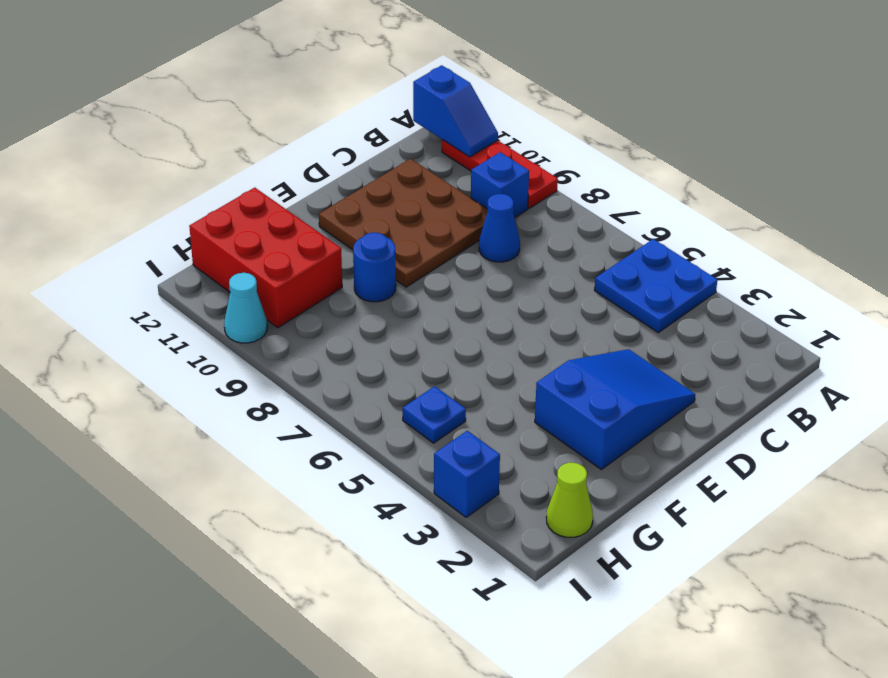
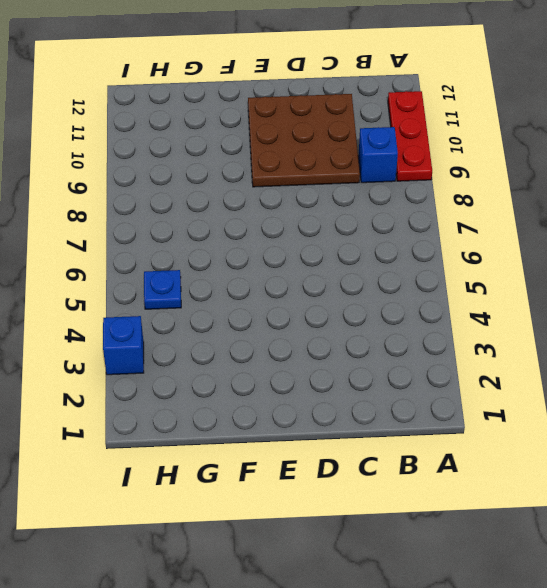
none -> blue 2x2 plate [594,239,717,333]
none -> blue 1x1 cone [479,194,520,262]
none -> blue 2x3 slope [535,349,695,469]

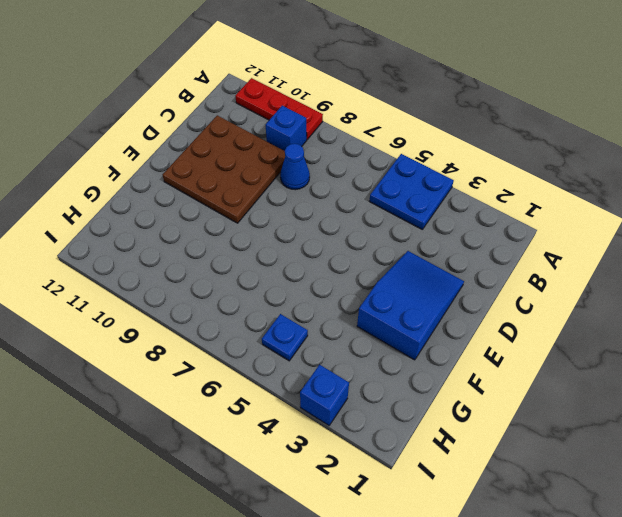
none -> blue 1x1 round brick [353,232,396,302]
none -> red 2x3 brick [189,188,342,328]
none -> lime 1x1 cone [546,463,593,537]

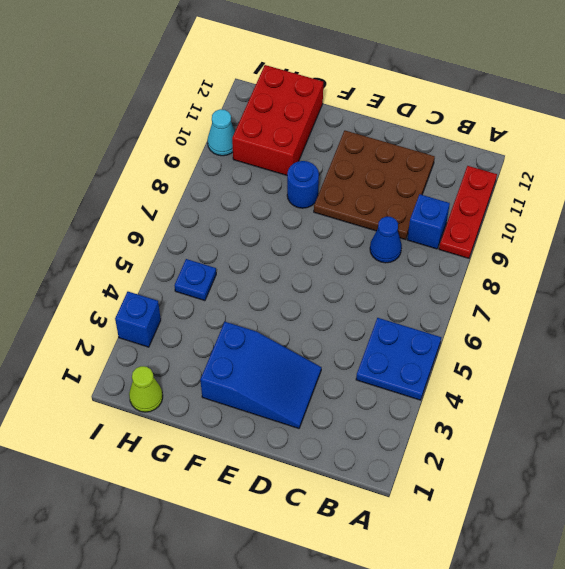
none -> blue 1x2 slope [413,65,498,157]

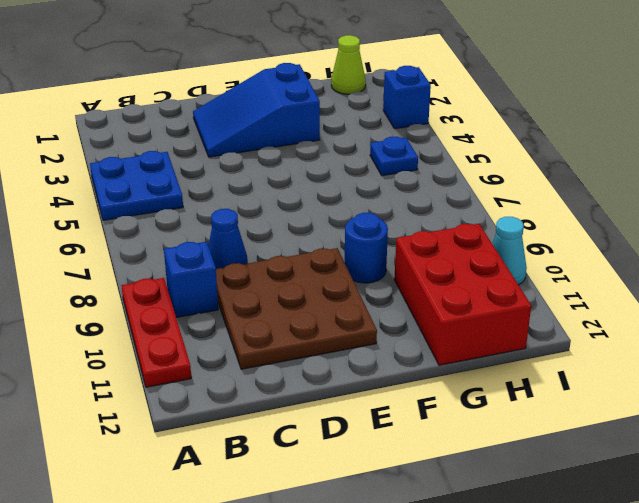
none -> blue 1x2 slope [413,65,498,157]

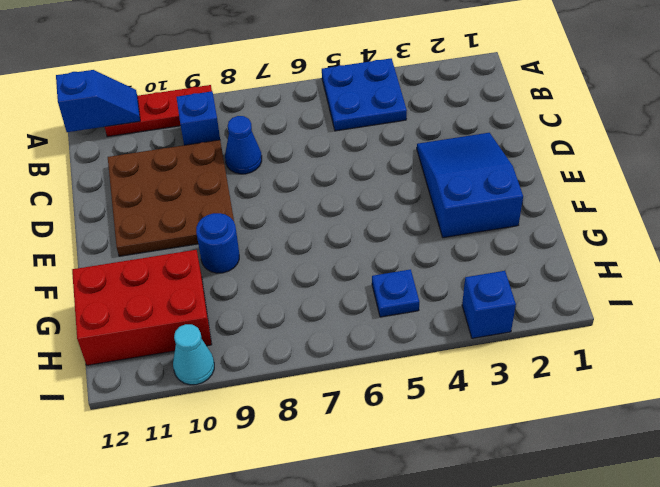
none -> lime 1x1 cone [546,463,593,537]

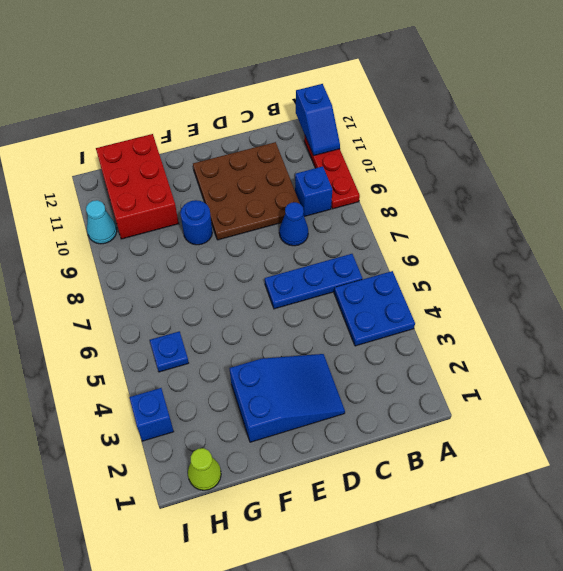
blue 1x3 plate [265,254,363,309] -> none

